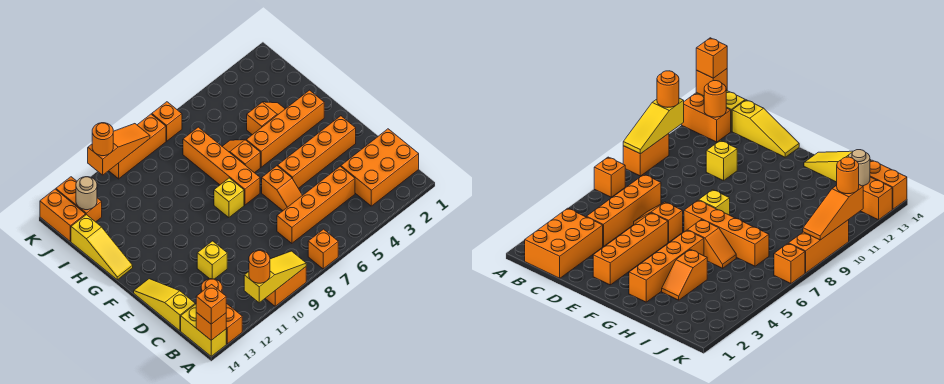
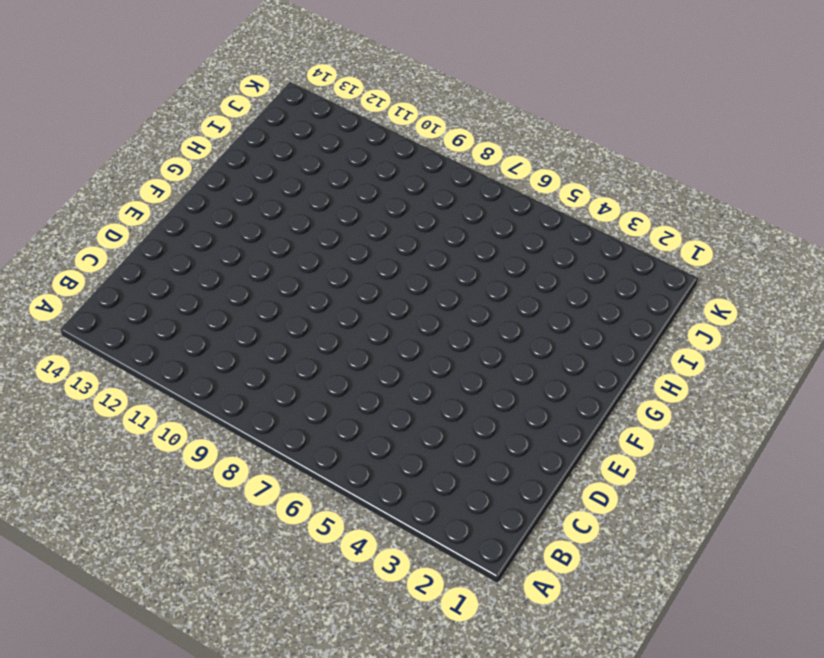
none -> orange 1x1 brick [308,229,338,269]
none -> orange 1x2 brick [265,267,306,306]
none -> orange 1x2 brick [226,303,242,344]

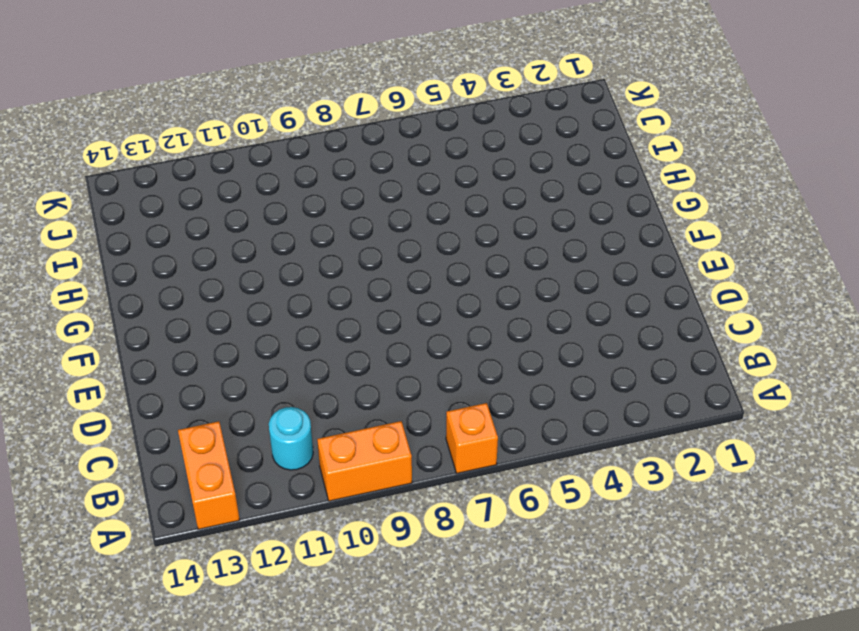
cyan 1x1 round brick [269,407,313,470] -> none
none -> yellow 1x2 brick [181,304,226,356]
none -> orange 2x3 brick [341,129,419,206]
none -> orange 1x4 brick [277,166,355,243]

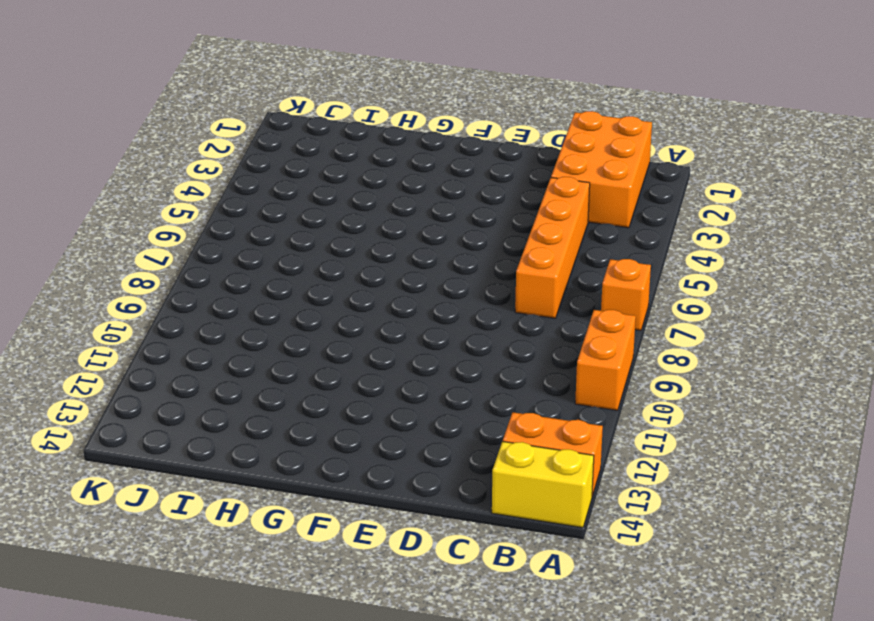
none -> yellow 1x3 slope [134,279,195,331]
none -> orange 1x2 slope [262,166,302,210]
none -> yellow 1x1 brick [197,241,227,279]

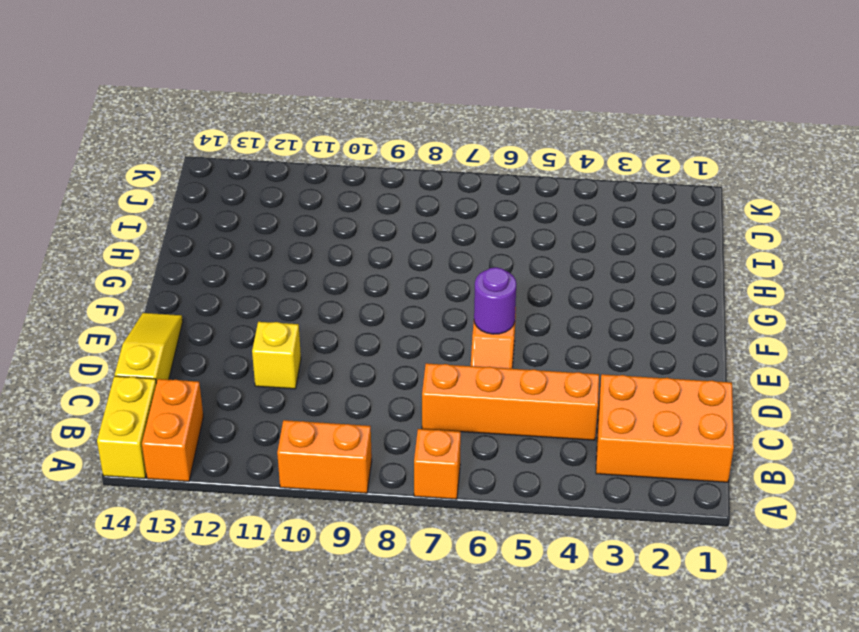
purple 1x1 round brick [474,267,516,334] -> none
none -> orange 1x4 brick [278,116,356,188]
none -> orange 1x4 brick [183,127,260,205]
none -> yellow 1x1 brick [214,178,244,218]

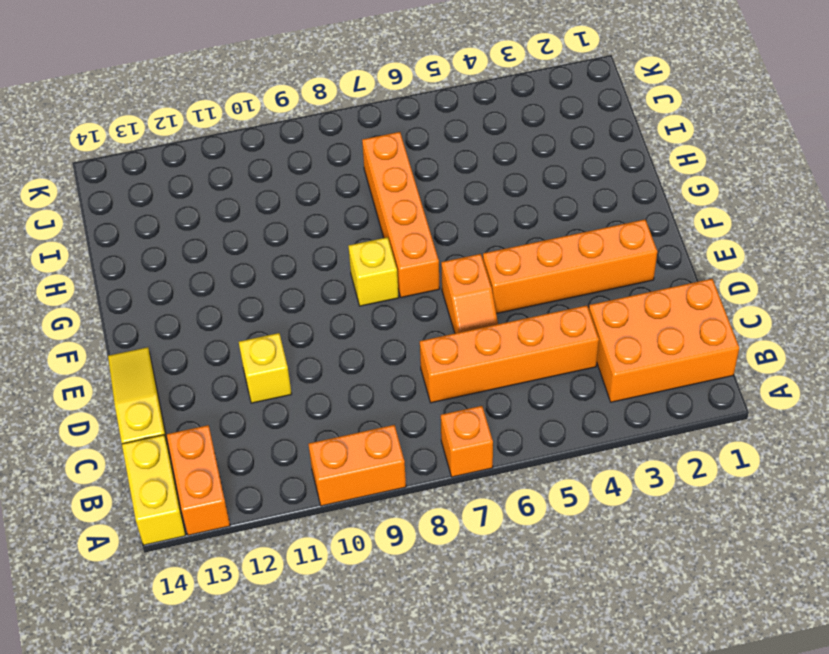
none -> orange 1x4 brick [246,90,324,167]
none -> orange 1x2 slope [222,140,260,173]
none -> yellow 1x3 slope [71,215,133,280]

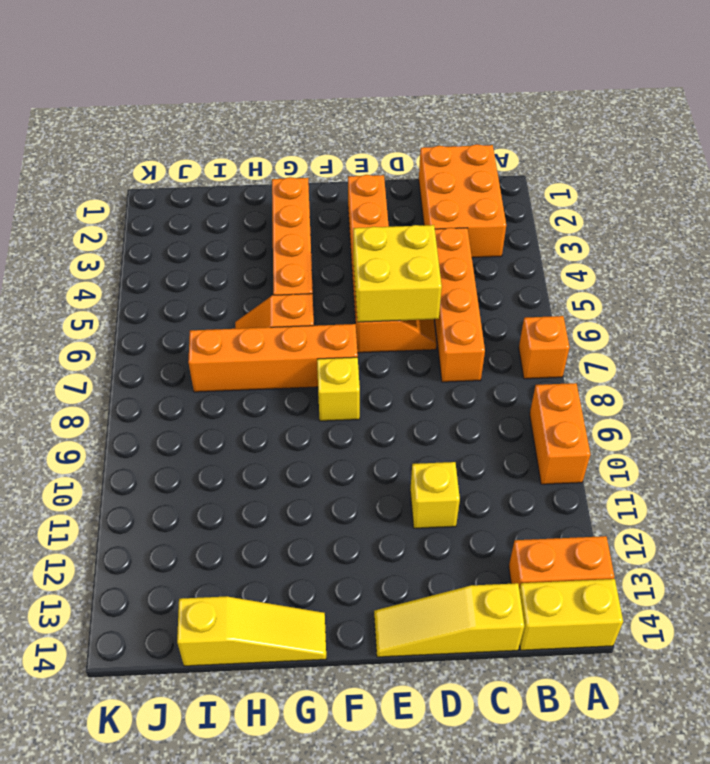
yellow 2x2 brick [353,225,442,322] -> none
none -> orange 1x2 slope [247,102,285,135]
none -> orange 1x2 brick [56,177,102,222]
none -> orange 1x2 brick [40,189,86,241]

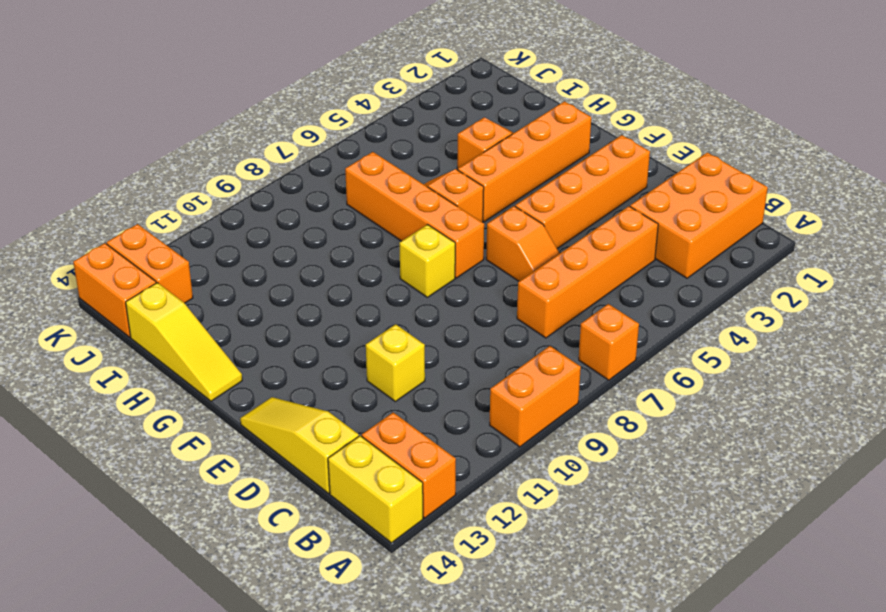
none -> orange 1x1 brick [152,102,182,141]
none -> orange 1x3 brick [109,114,166,179]
none -> yellow 1x3 slope [244,251,306,303]

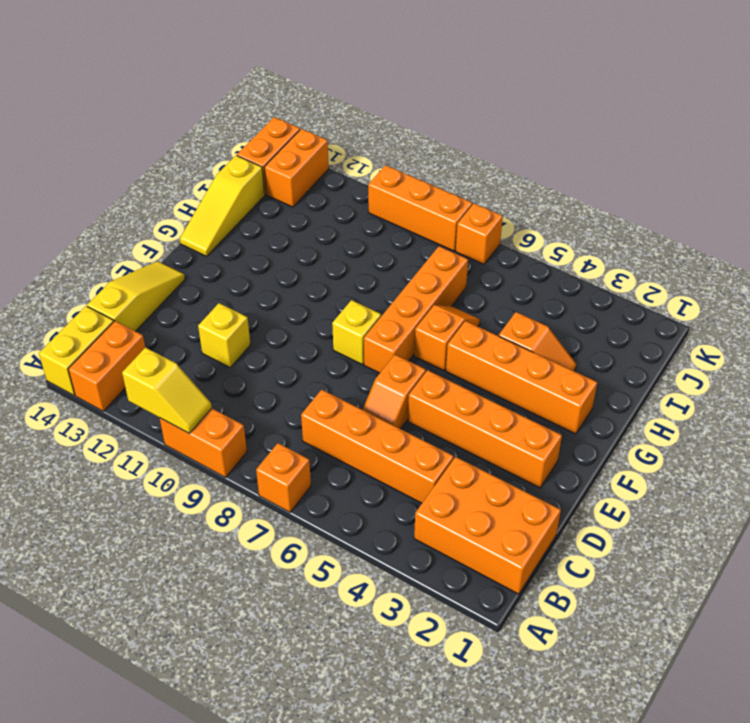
yellow 1x2 slope [122,347,212,433] -> yellow 1x3 slope [244,251,306,303]
none -> orange 1x1 brick [196,312,226,340]
none -> orange 1x1 round brick [201,279,222,292]
none -> tan 1x1 round brick [76,177,97,210]

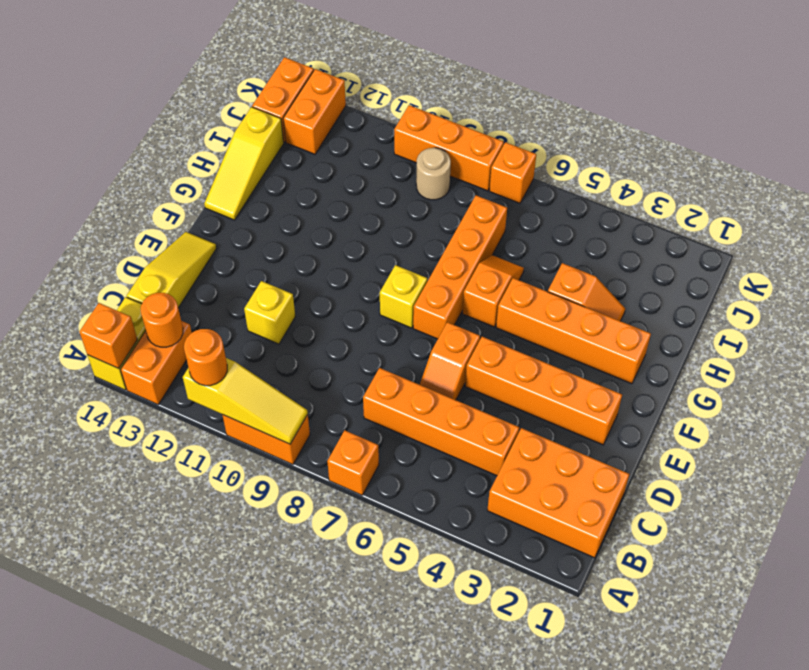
tan 1x1 round brick [416,148,451,200] -> tan 1x1 round brick moved to [76,177,97,210]
none -> orange 1x3 slope [88,124,150,175]
none -> orange 1x1 brick [196,285,226,324]
none -> orange 1x1 round brick [92,123,113,156]

